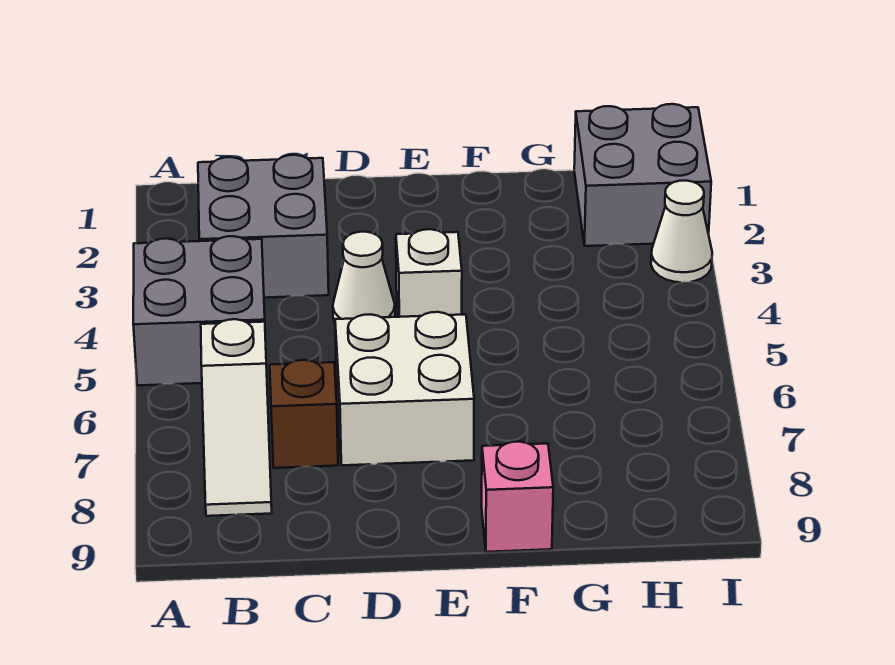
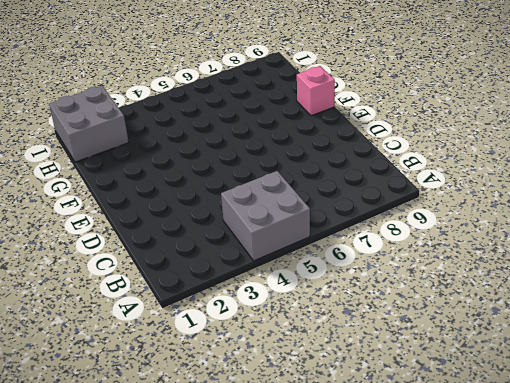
none -> grey 2x2 brick [198,155,329,298]
none -> white 1x3 slope [201,319,272,516]

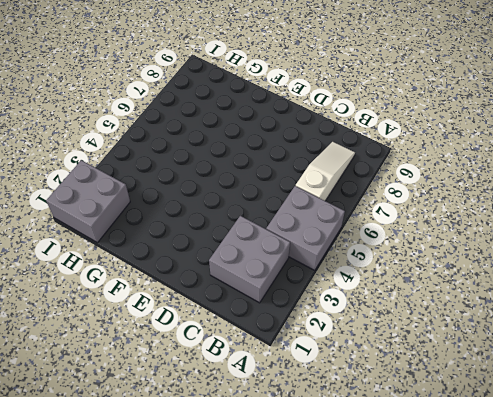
none -> brown 1x1 brick [270,360,338,468]
none -> white 1x1 cone [333,232,395,321]

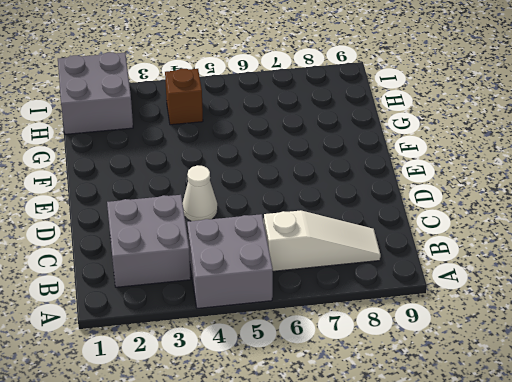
brown 1x1 brick [165,68,203,125] -> brown 1x1 brick moved to [270,360,338,468]
none -> white 2x2 brick [335,312,474,465]
none -> white 1x1 brick [396,229,462,317]

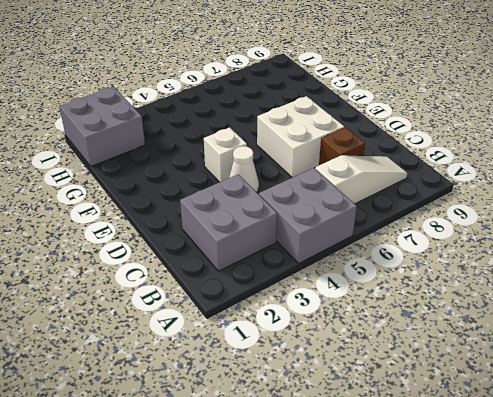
none -> pink 1x1 brick [482,442,553,552]
none -> white 1x1 cone [651,181,712,282]

